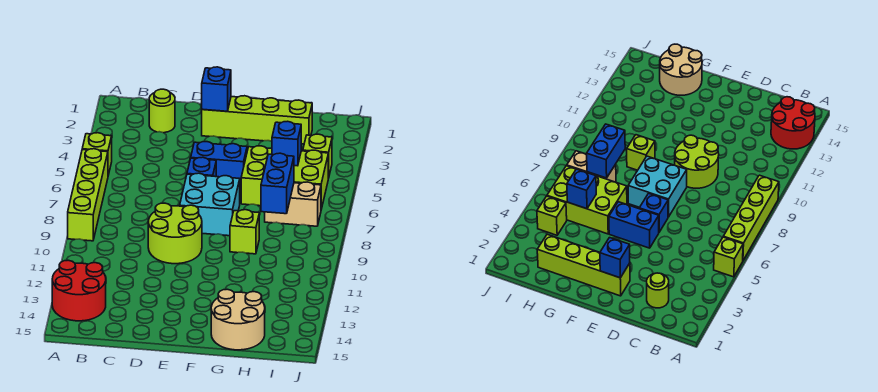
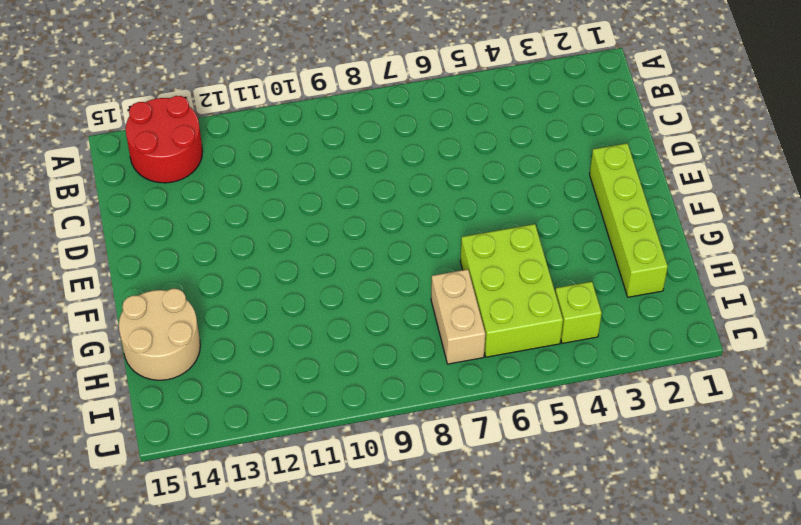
none -> lime 1x1 brick [82,133,112,175]
none -> lime 1x4 brick [68,149,108,241]
none -> lime 1x1 round brick [149,89,175,133]

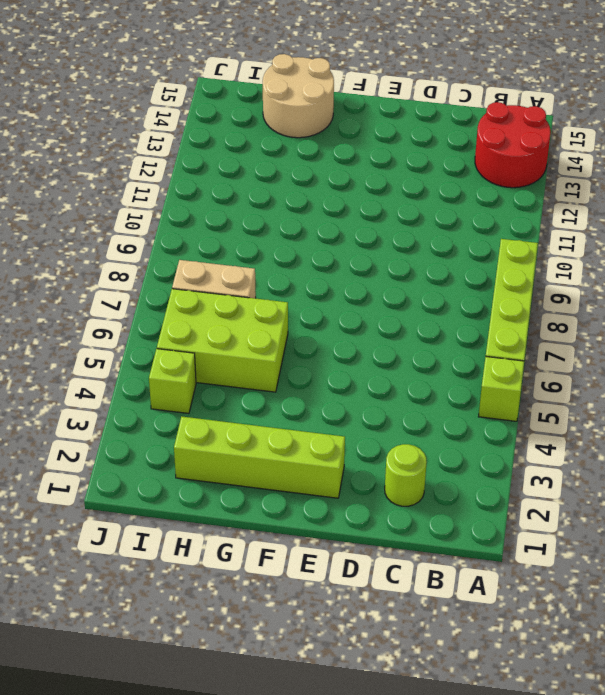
none -> lime 2x2 round brick [148,203,202,264]
none -> blue 1x2 brick [191,142,247,188]
none -> blue 1x1 brick [187,157,216,177]

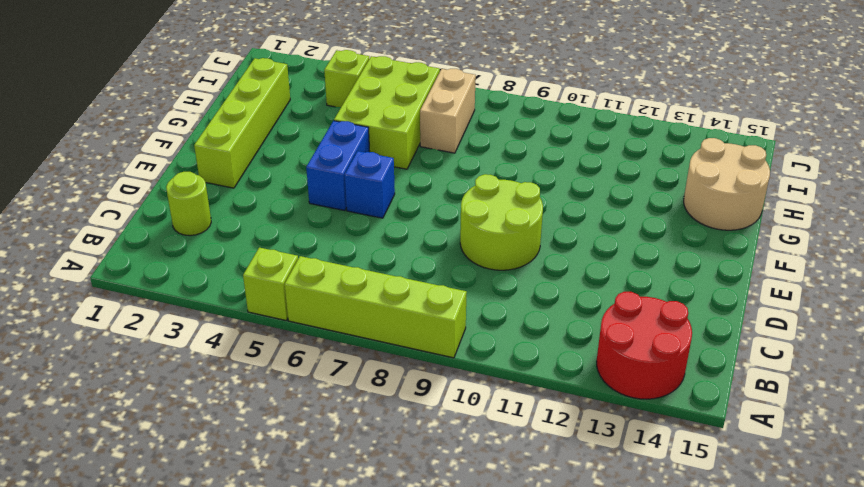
none -> cyan 2x2 brick [180,173,240,236]
none -> lime 1x1 brick [230,210,259,254]
none -> blue 1x1 brick [202,67,231,111]

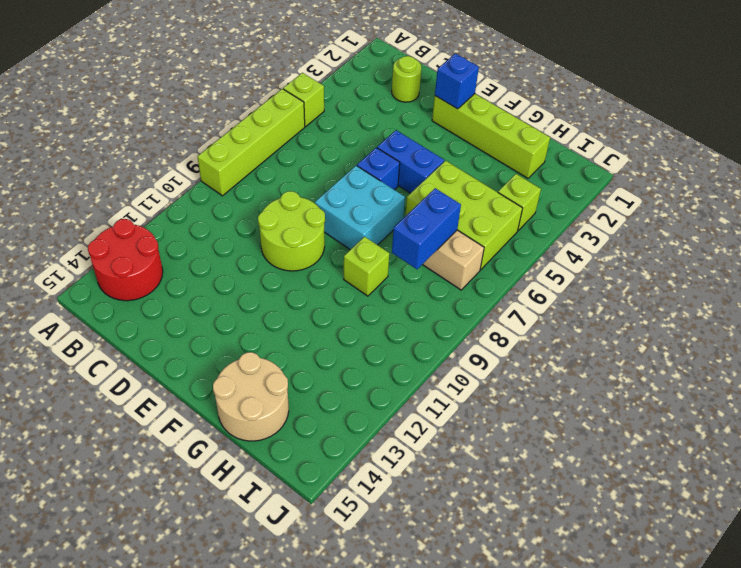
none -> blue 1x1 brick [272,121,301,166]

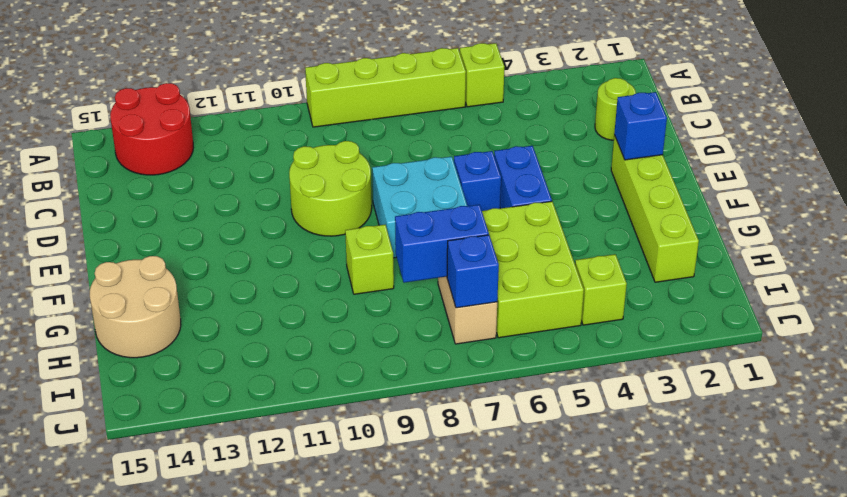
blue 1x1 brick [447,235,499,308] -> blue 1x1 brick moved to [272,121,301,166]

